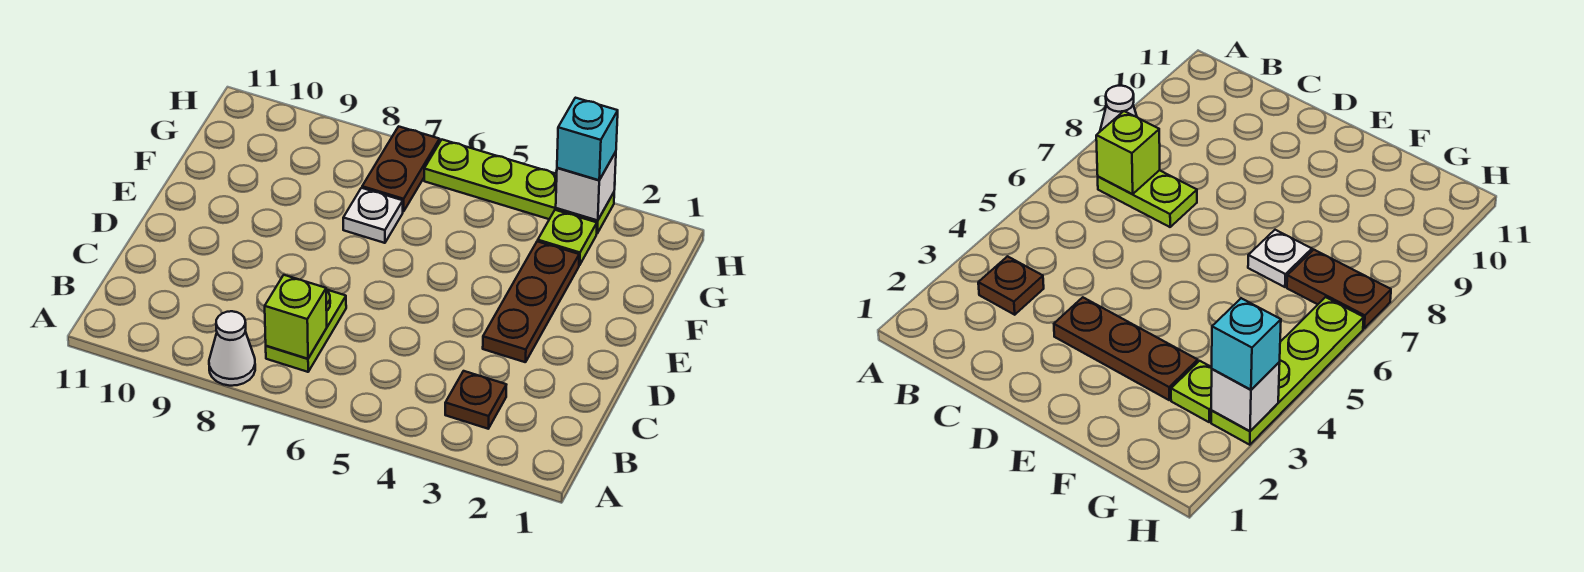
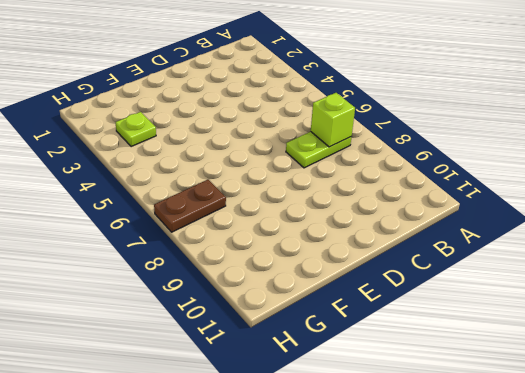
none -> white 1x1 cone [209,311,255,386]
none -> brown 1x1 plate [445,371,506,429]

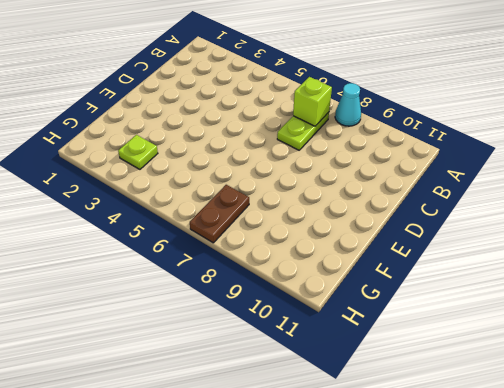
cyan 1x1 cone [335,83,361,126] -> white 1x1 cone [209,311,255,386]
none -> brown 1x1 plate [445,371,506,429]
none -> brown 1x3 plate [483,241,579,362]

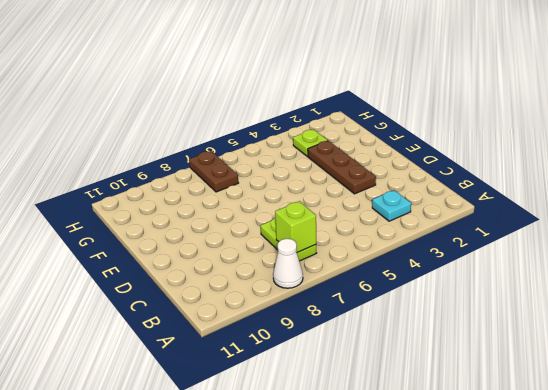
cyan 1x1 plate [372,190,411,221] -> brown 1x1 plate [445,371,506,429]
none -> white 1x1 plate [343,188,403,243]
none -> lime 1x4 plate [424,140,614,233]

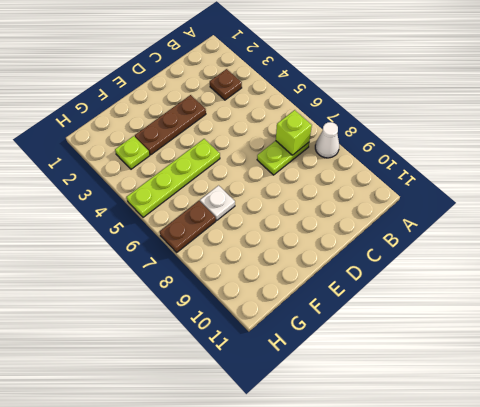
lime 1x4 plate [127,139,220,217] -> lime 1x4 plate turned to [424,140,614,233]
none -> white 1x1 brick [556,152,616,221]
none -> cyan 1x1 brick [557,98,618,180]

